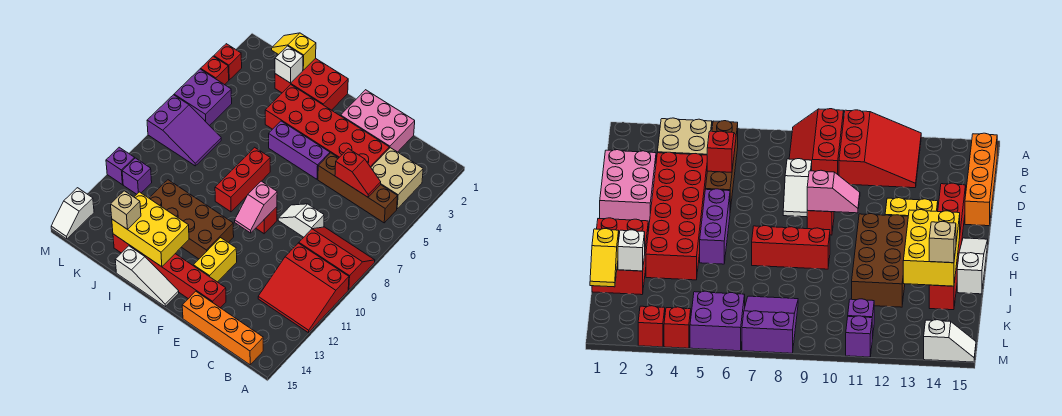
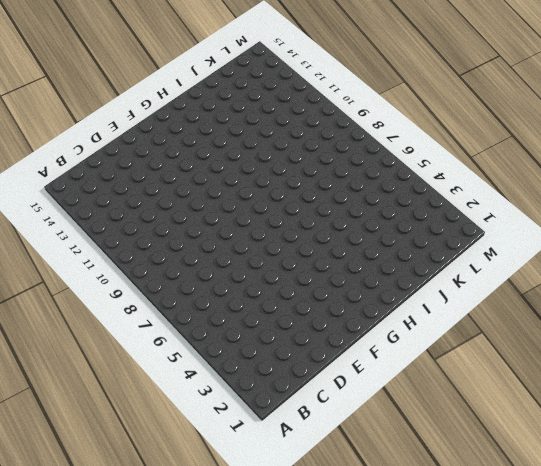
none -> red 2x3 slope [299,227,375,290]
none -> red 3x3 slope [258,243,349,333]
none -> tan 2x2 brick [371,148,423,209]

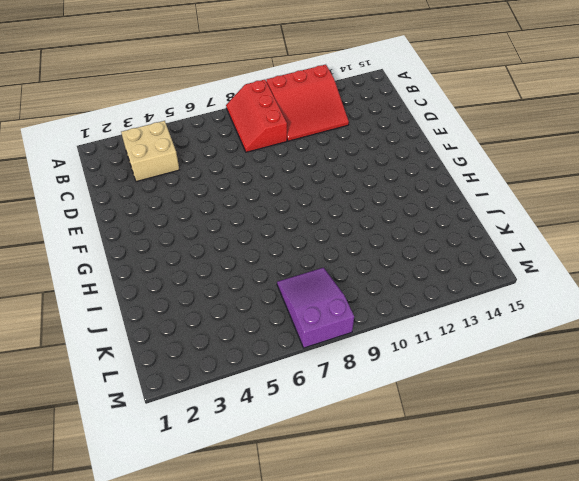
red 3x3 slope [266,65,349,141] -> red 3x3 slope turned to [258,243,349,333]
none -> brown 1x4 brick [318,153,398,223]
none -> orange 1x4 brick [182,291,263,365]
none -> pink 2x3 brick [341,90,415,152]

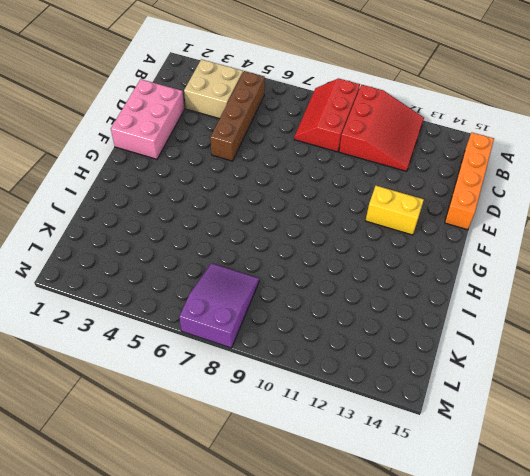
none -> red 2x6 brick [265,85,389,167]
none -> white 1x2 slope [278,204,324,237]
none -> red 1x6 brick [113,234,226,308]

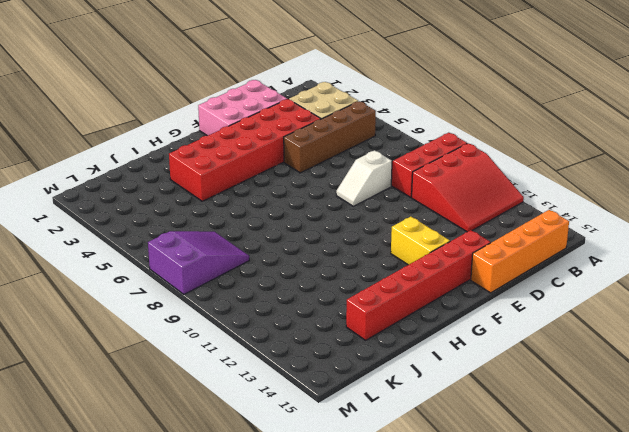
none -> purple 1x3 brick [269,121,330,179]
none -> red 1x1 brick [256,207,277,234]
none -> brown 2x4 brick [149,180,234,259]

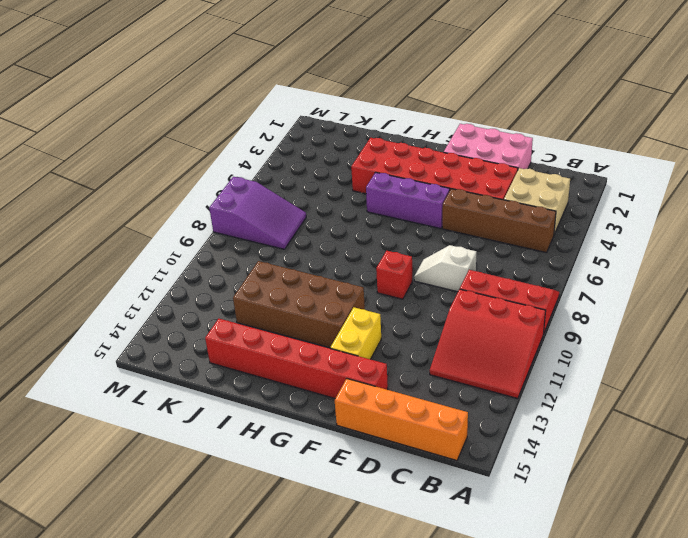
none -> white 1x3 slope [115,246,179,307]
none -> red 2x3 brick [275,58,348,110]
none -> red 1x3 brick [215,147,270,212]

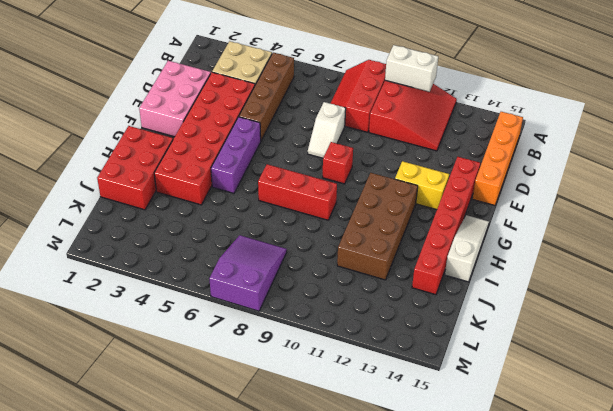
white 1x2 brick [385,45,438,92] -> none
none -> purple 2x2 brick [174,69,232,126]
none -> purple 1x1 brick [122,158,152,194]
none -> red 1x1 brick [214,44,242,80]

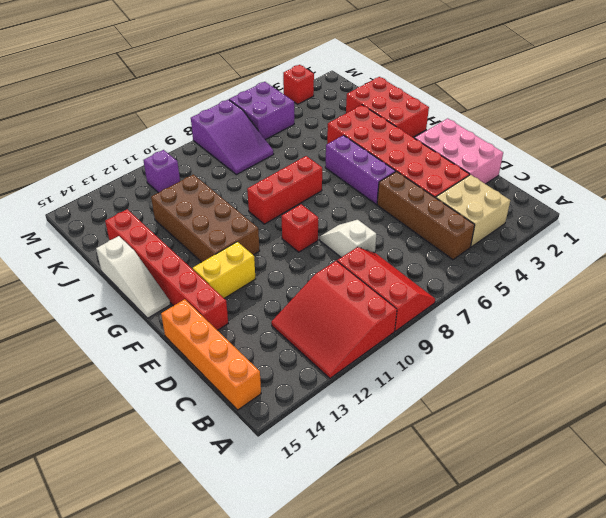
none -> red 1x1 brick [201,56,229,85]
none -> purple 1x1 brick [106,147,135,185]
none -> white 1x2 slope [51,188,94,239]

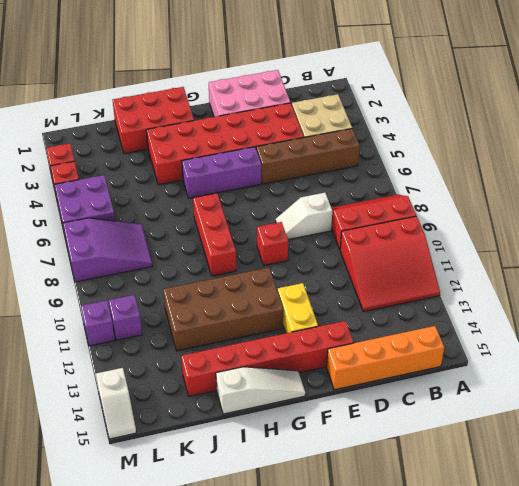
none -> red 1x2 slope [335,149,381,197]
none -> pink 1x2 slope [235,181,277,233]
none -> yellow 2x3 brick [112,192,189,267]

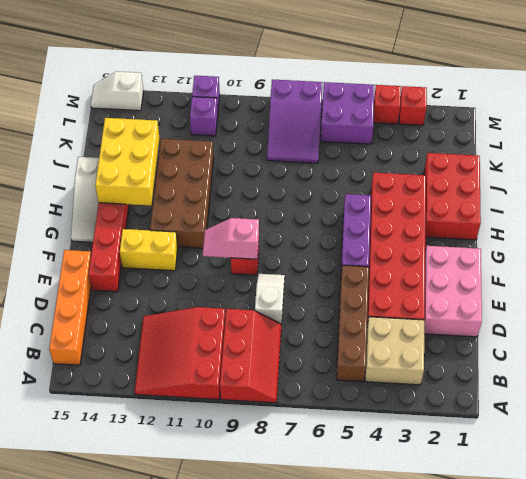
none -> red 1x3 brick [215,147,270,212]
none -> red 1x2 slope [335,149,381,197]
none -> yellow 1x2 slope [272,33,316,70]

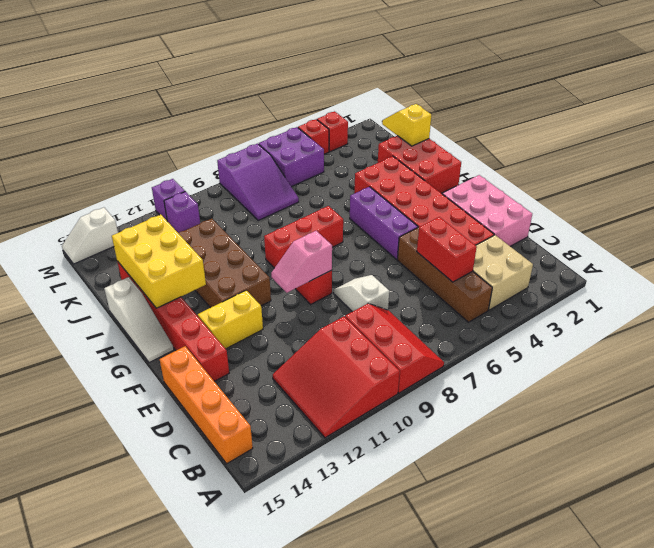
red 1x2 brick [417,217,477,282] -> red 1x2 slope [335,149,381,197]
none -> white 1x1 brick [275,46,303,83]
none -> tan 1x1 brick [111,191,141,230]

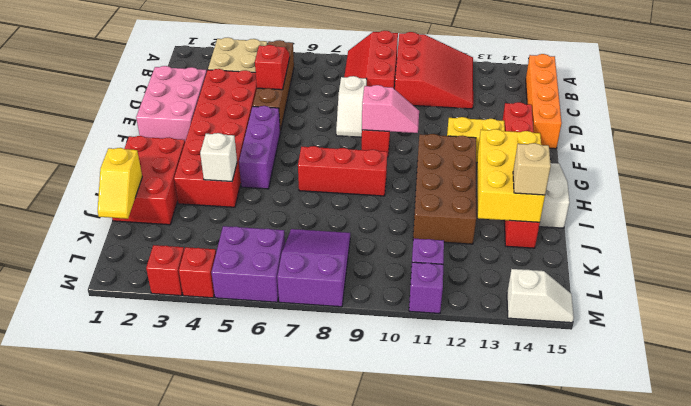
white 1x1 brick [200,133,237,181] -> white 1x1 brick moved to [275,46,303,83]

